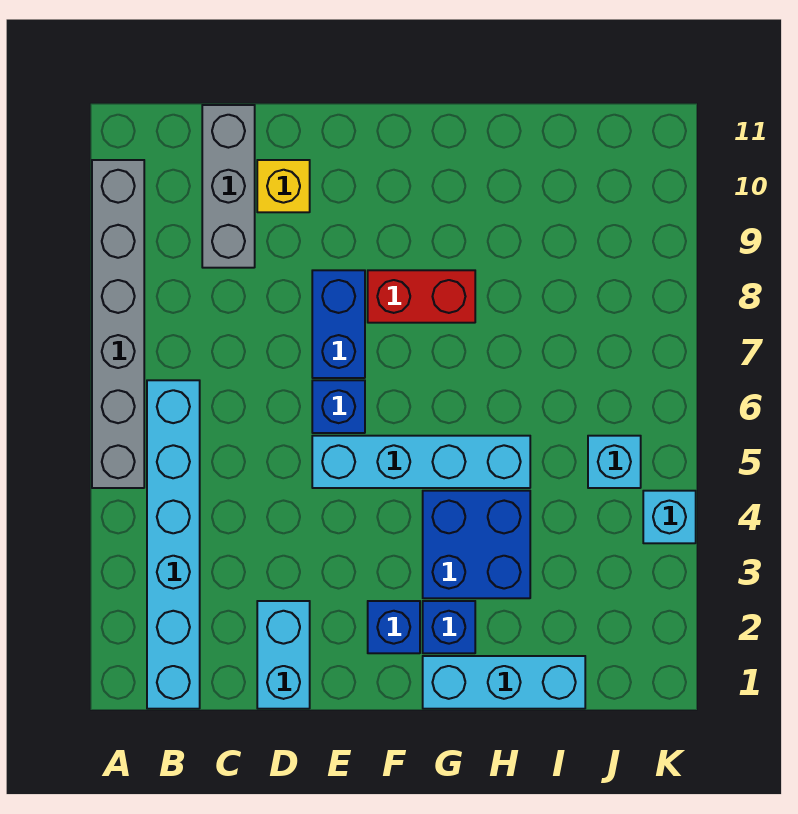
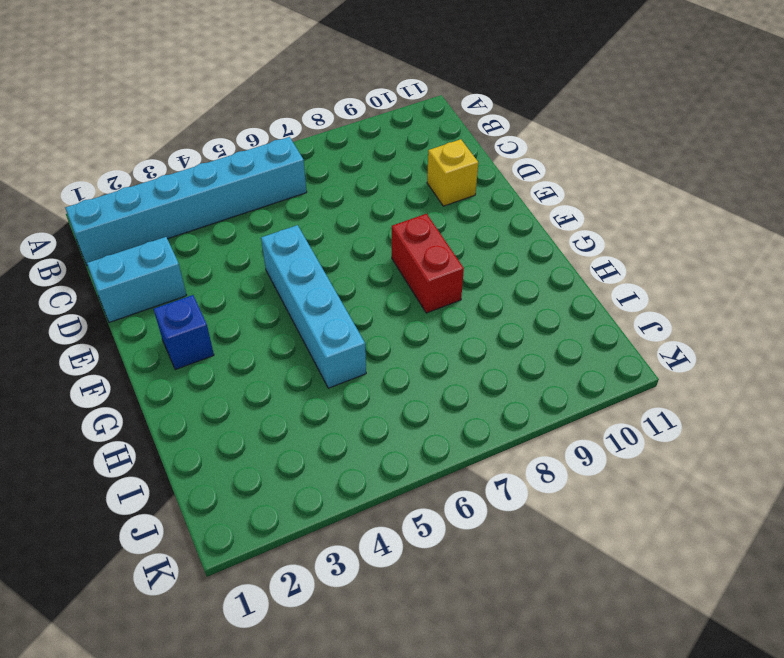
none -> grey 1x6 brick [92,160,144,488]
none -> grey 1x3 brick [202,105,255,268]
none -> blue 1x1 brick [312,380,365,433]

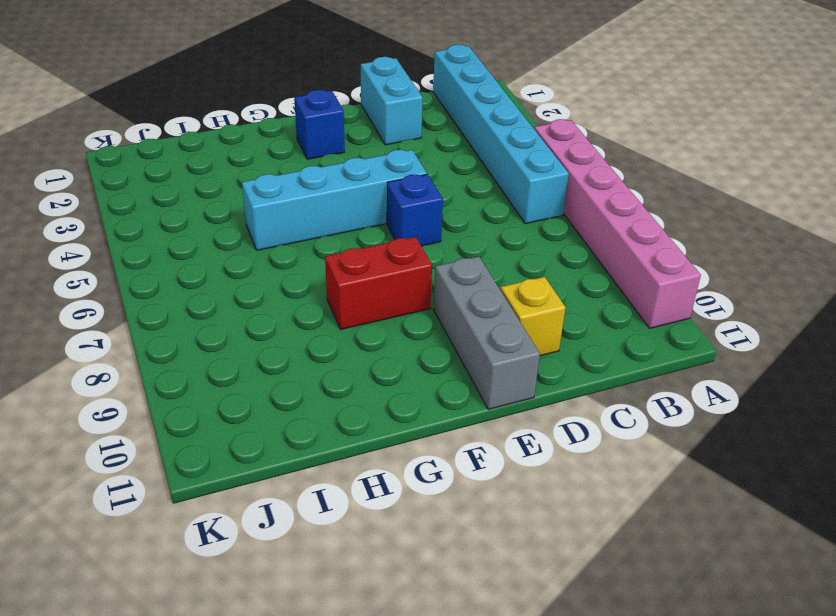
pink 1x6 brick [534,119,701,328] -> grey 1x6 brick [92,160,144,488]
grey 1x3 brick [433,257,540,409] -> grey 1x3 brick moved to [202,105,255,268]
none -> blue 1x2 brick [312,270,365,378]
none -> cyan 1x3 brick [423,656,585,709]
none -> blue 1x1 brick [423,601,475,653]

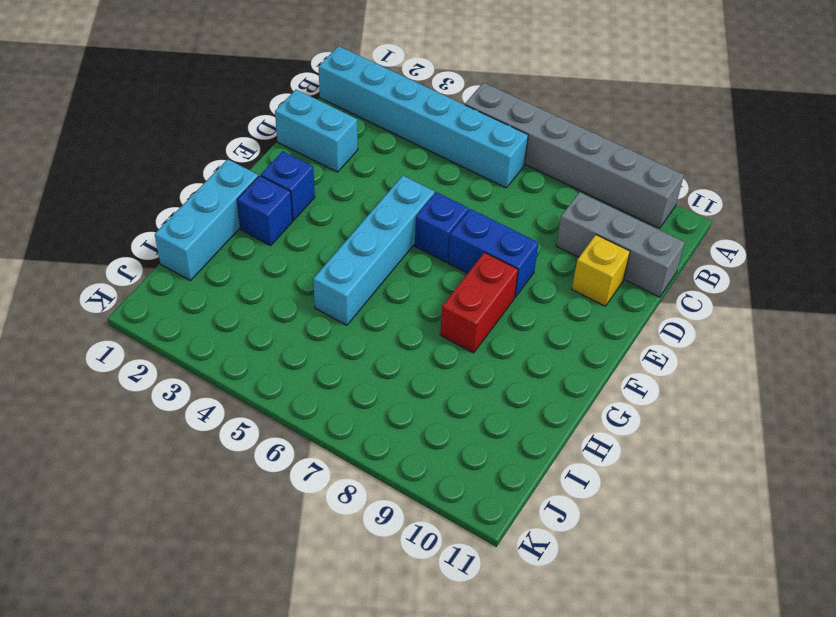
none -> blue 2x2 brick [423,491,530,598]
none -> cyan 1x1 brick [588,436,641,488]
none -> cyan 1x1 brick [643,491,696,543]

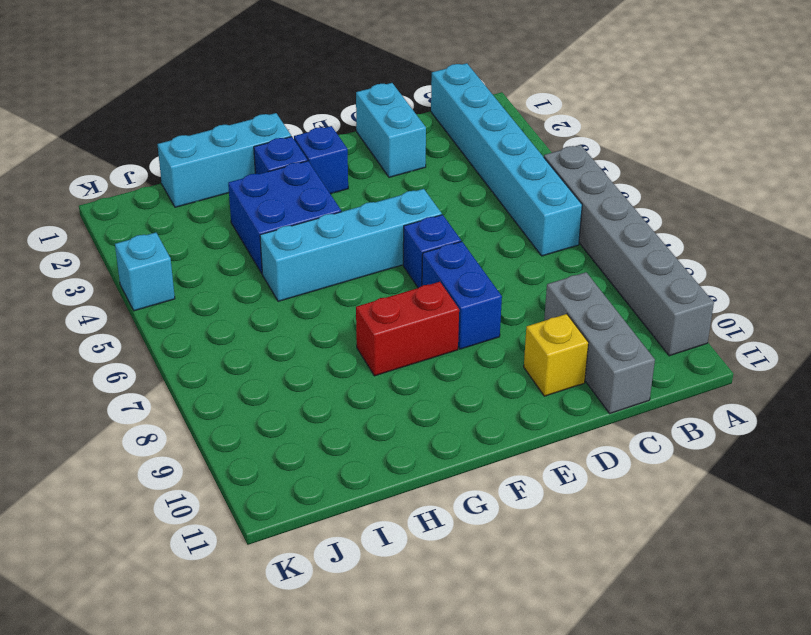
none -> cyan 1x1 brick [588,436,641,488]

